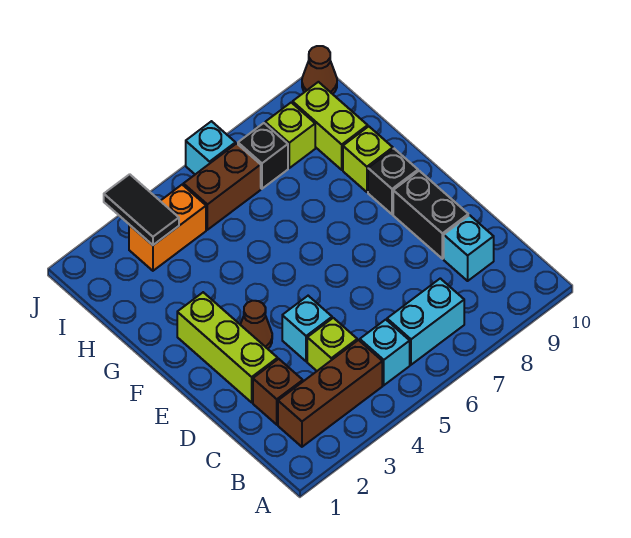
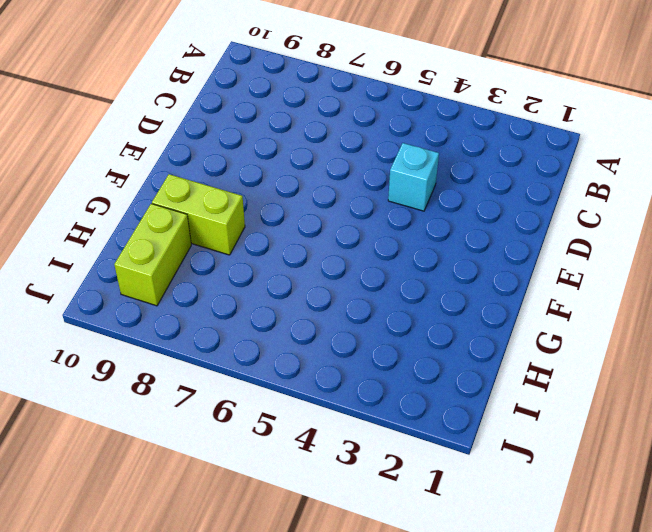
lime 1x2 brick [152,174,245,255] -> lime 1x1 brick [343,126,393,192]
none -> brown 1x3 brick [278,340,382,447]
none -> cyan 1x1 brick [360,320,410,385]
none -> cyan 1x2 brick [387,278,464,365]

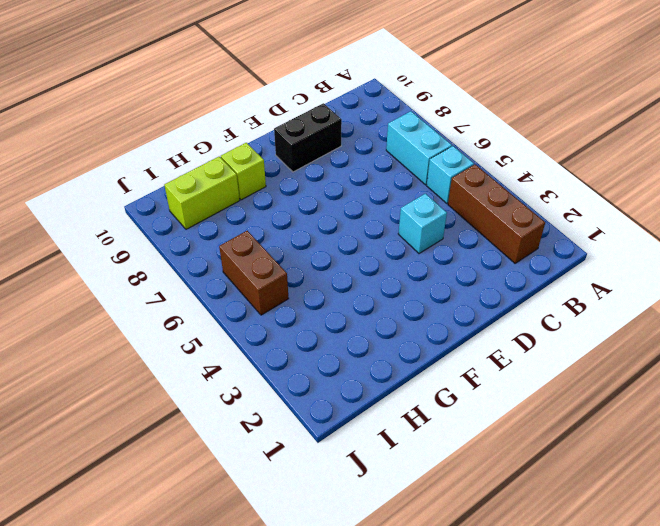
none -> brown 1x1 brick [253,359,303,425]
none -> lime 1x1 brick [307,318,357,371]
none -> cyan 1x1 brick [444,215,494,281]

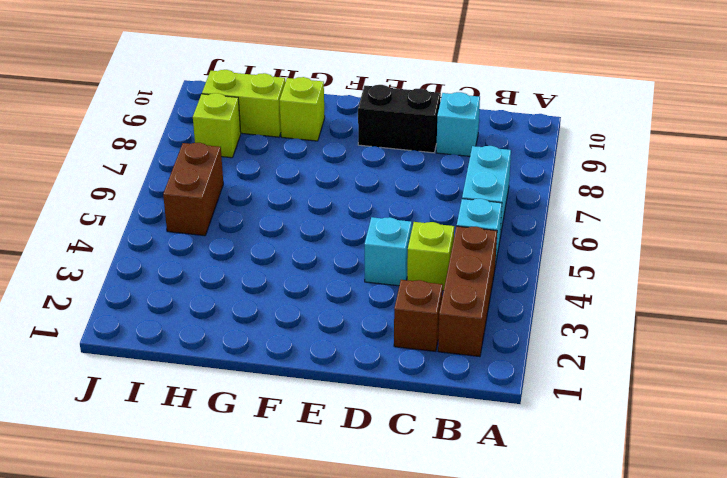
none -> lime 1x3 brick [177,292,278,402]
none -> brown 1x1 cone [240,301,272,349]
none -> black 1x1 brick [368,149,418,214]

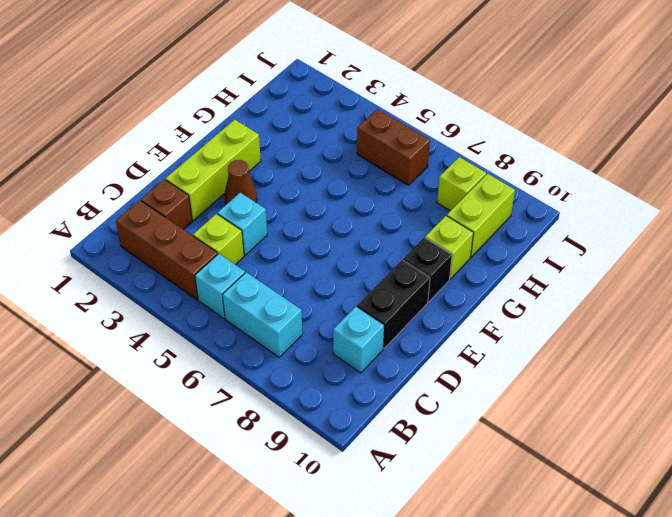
none -> orange 1x2 brick [129,185,206,271]
none -> black 1x1 brick [238,123,288,189]
none -> cyan 1x1 brick [186,121,235,174]

